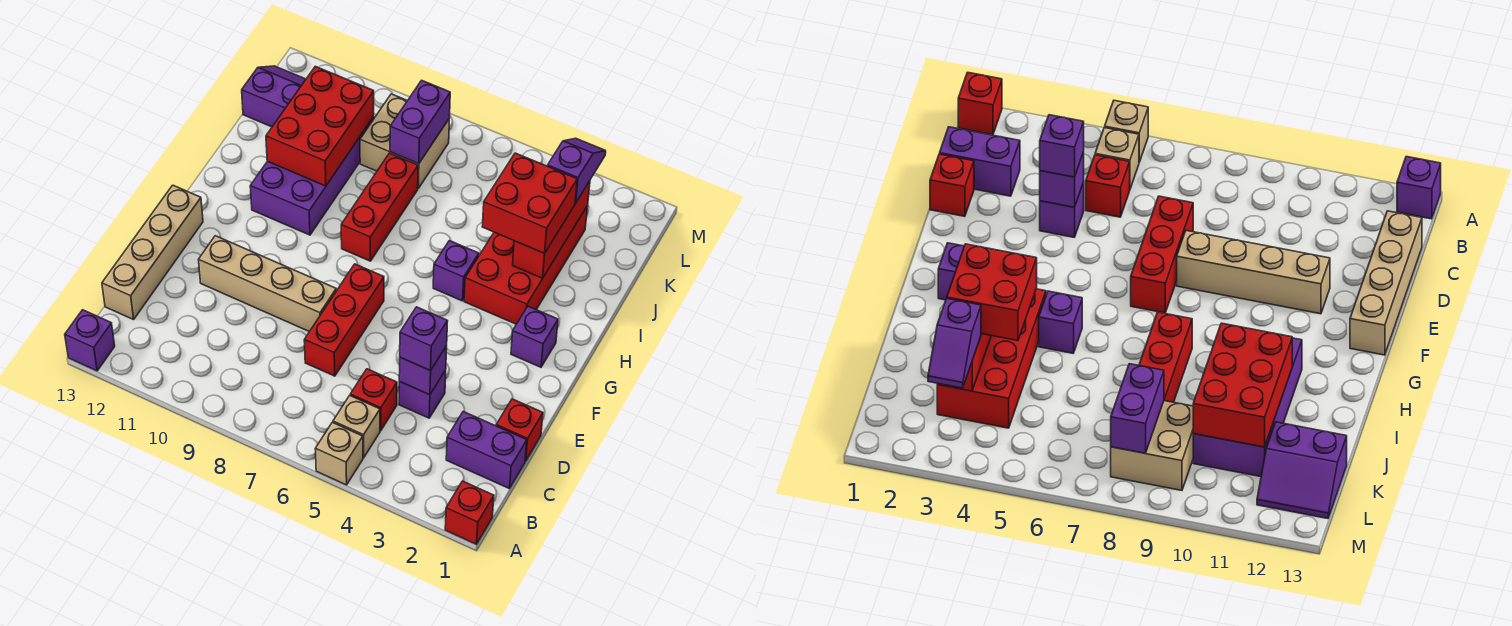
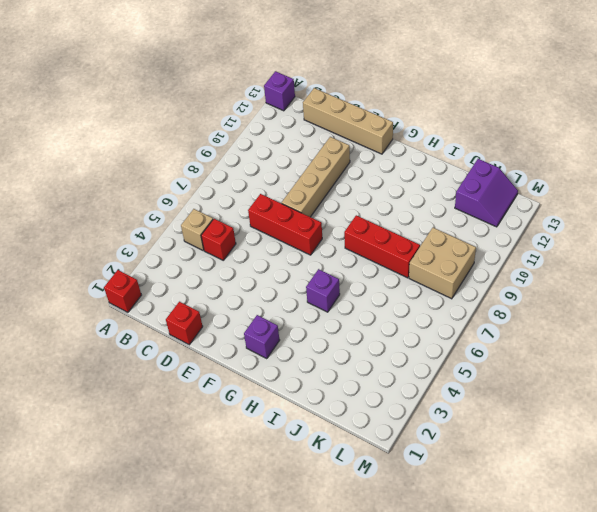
none -> tan 1x1 brick [315,422,363,485]
none -> purple 1x2 brick [446,412,527,489]
none -> purple 1x1 brick [399,370,446,418]

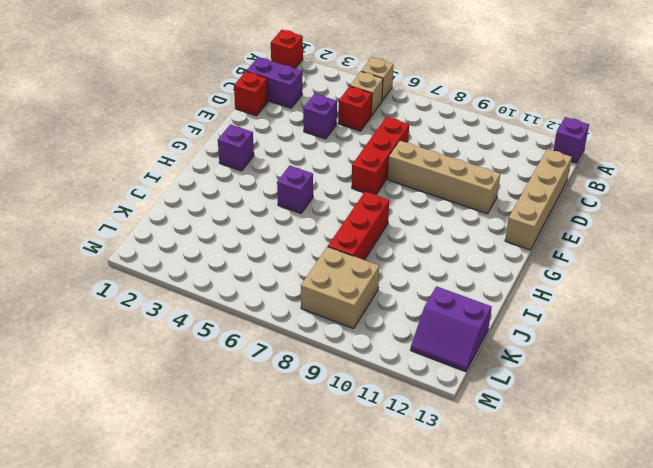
none -> red 2x4 brick [464,206,588,324]
none -> purple 2x4 brick [250,117,374,235]
none -> purple 1x1 brick [399,346,447,395]

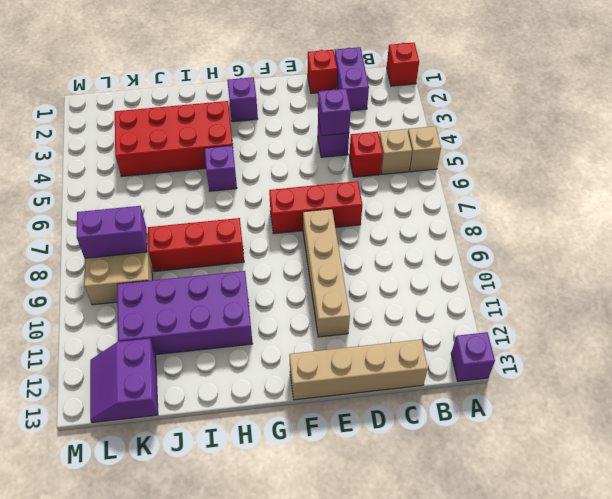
none -> red 1x3 brick [513,181,590,278]
none -> red 2x3 brick [266,66,374,186]
none -> purple 1x1 brick [400,307,448,371]

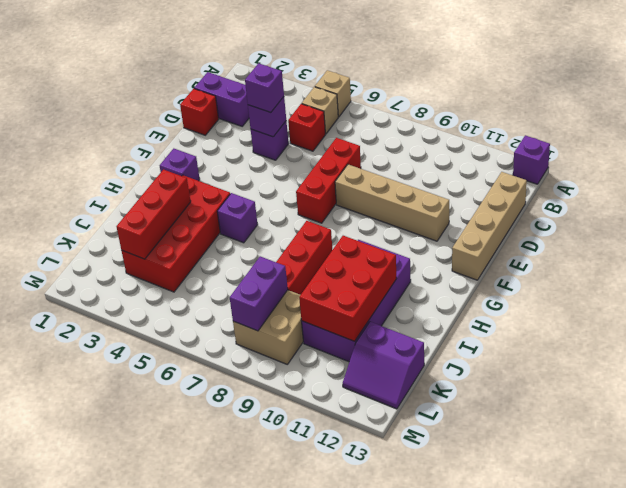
none -> red 1x1 brick [445,481,494,544]
none -> red 2x2 brick [482,153,577,253]
none -> purple 1x2 slope [548,138,606,203]

